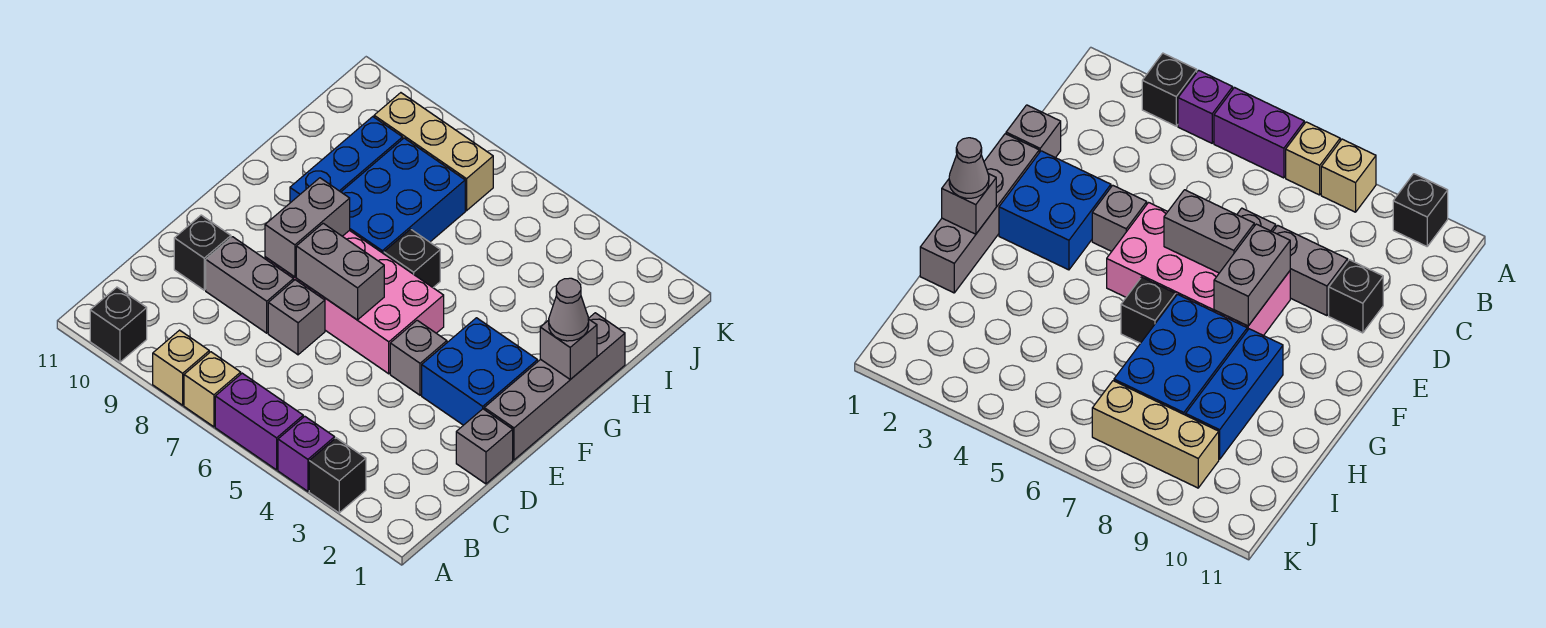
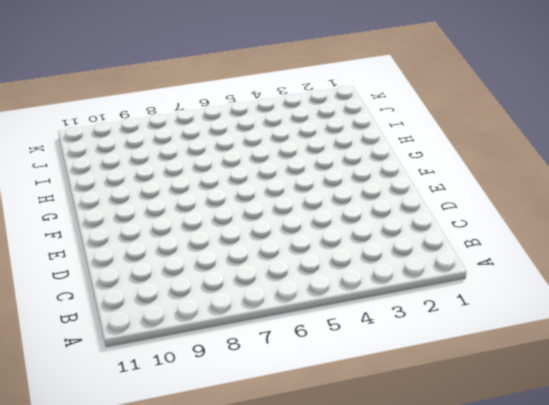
none -> black 1x1 brick [309,438,366,513]
none -> purple 1x1 brick [278,416,335,491]
none -> purple 1x2 brick [215,373,303,470]

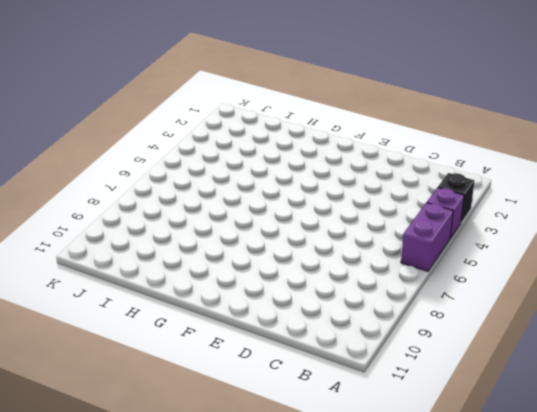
none -> tan 1x1 brick [184,352,241,427]
none -> tan 1x1 brick [153,330,209,405]
none -> black 1x1 brick [90,287,147,362]

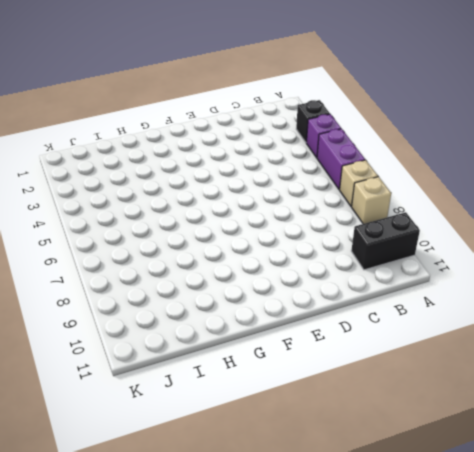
black 1x2 brick [351,212,420,270] -> black 1x1 brick [90,287,147,362]
none -> grey 1x1 brick [456,409,513,484]
none -> grey 1x1 brick [268,280,325,355]
none -> grey 1x2 brick [206,237,294,333]

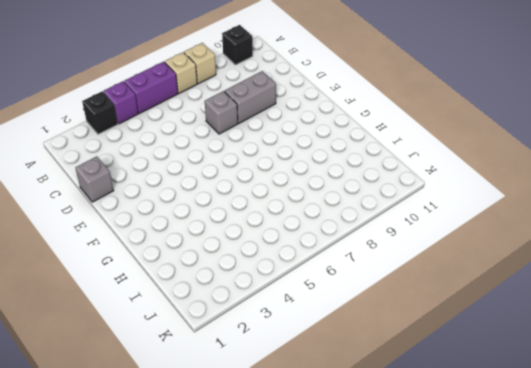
none -> black 1x1 brick [174,215,231,290]
none -> grey 1x4 brick [484,313,625,460]
none -> blue 2x2 brick [422,318,538,425]

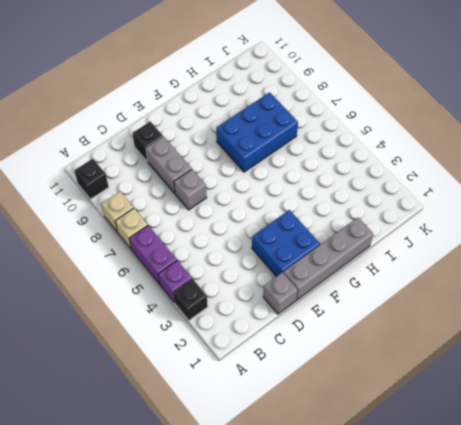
none -> grey 1x1 brick [390,320,447,395]
none -> pink 2x4 brick [265,230,444,374]
none -> black 1x1 brick [384,229,440,287]

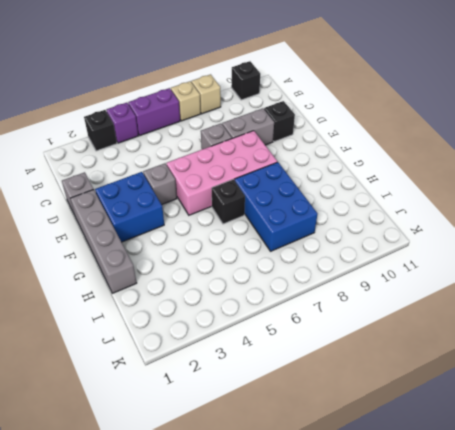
none -> blue 1x3 brick [290,117,403,203]
none -> tan 1x3 brick [374,93,493,211]
none -> grey 1x2 brick [296,223,384,320]

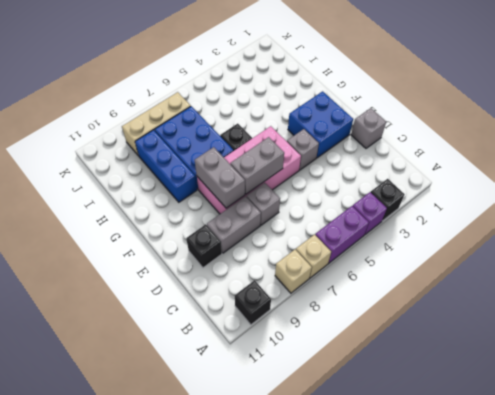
none -> grey 1x4 brick [484,313,625,460]
none -> grey 1x1 brick [540,319,597,379]
none -> grey 1x1 cone [549,278,589,341]

